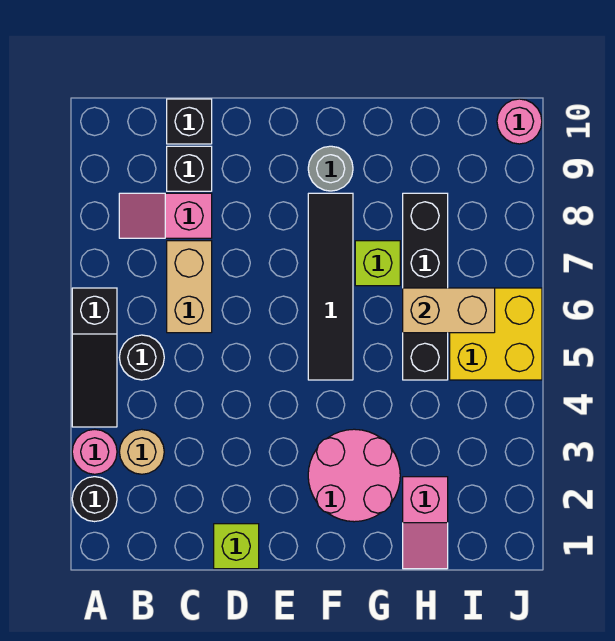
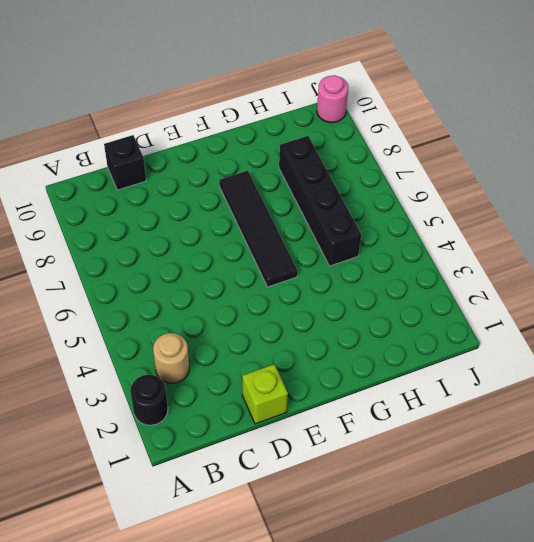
none -> pink 1x1 round brick [72,429,117,474]
none -> black 1x3 slope [72,288,117,427]
none -> black 1x1 round brick [119,335,164,380]

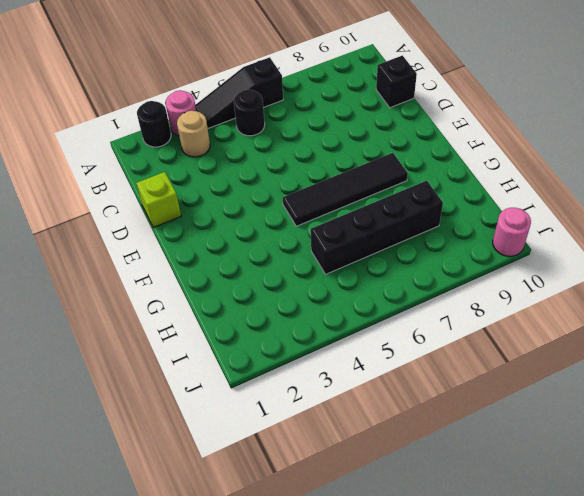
none -> pink 1x2 slope [119,193,212,238]
none -> tan 1x2 brick [167,241,212,333]
none -> black 1x1 brick [167,146,212,191]

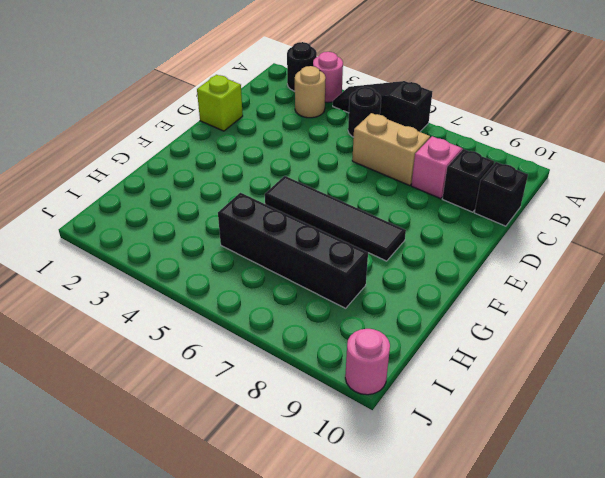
none -> pink 2x2 round brick [308,429,400,522]
none -> grey 1x1 round brick [308,146,353,191]
none -> lime 1x1 brick [355,241,400,286]

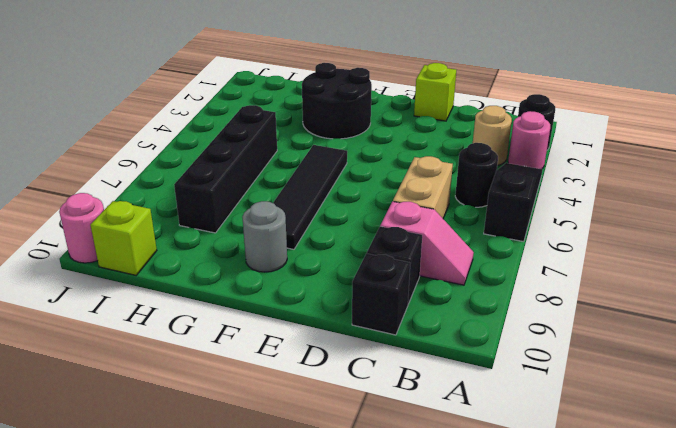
black 2x2 round brick [302,63,372,139] -> pink 2x2 round brick [308,429,400,522]
lime 1x1 brick [91,201,157,275] -> lime 1x1 brick moved to [355,241,400,286]
none -> pink 1x2 slope [403,477,448,569]
none -> yellow 2x2 brick [450,288,542,380]
none -> tan 1x2 brick [403,288,495,333]

